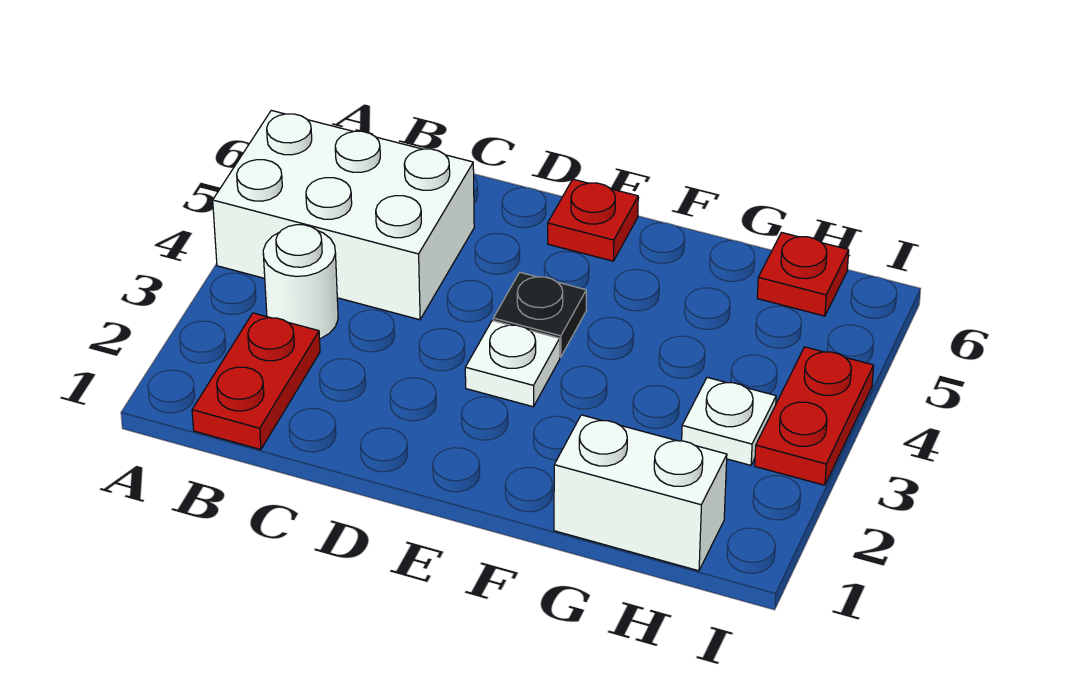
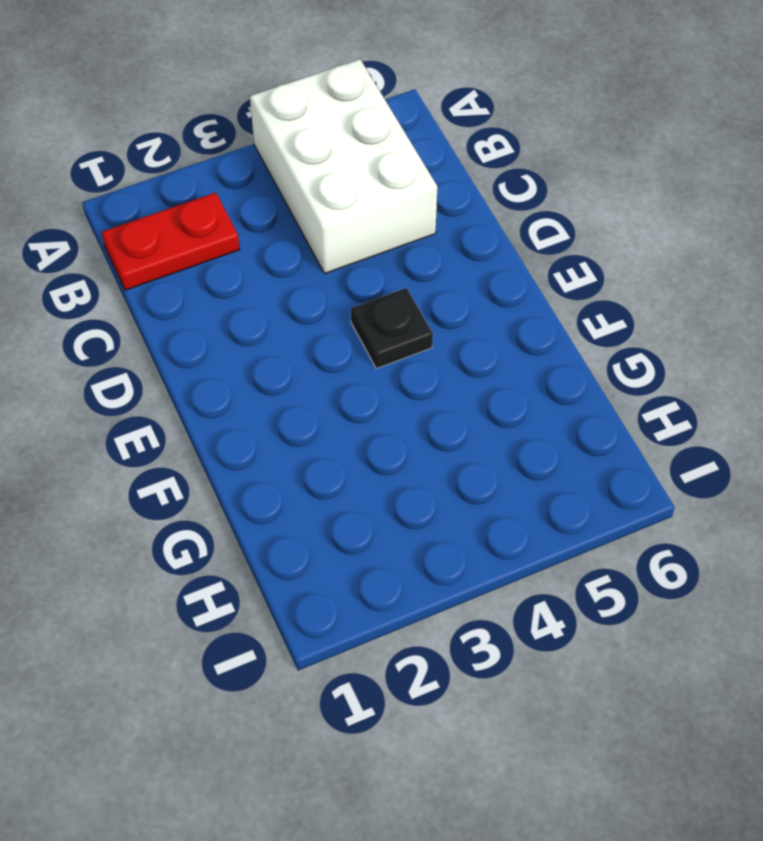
none -> white 1x1 round brick [263,225,338,339]
none -> white 1x1 plate [465,321,560,407]

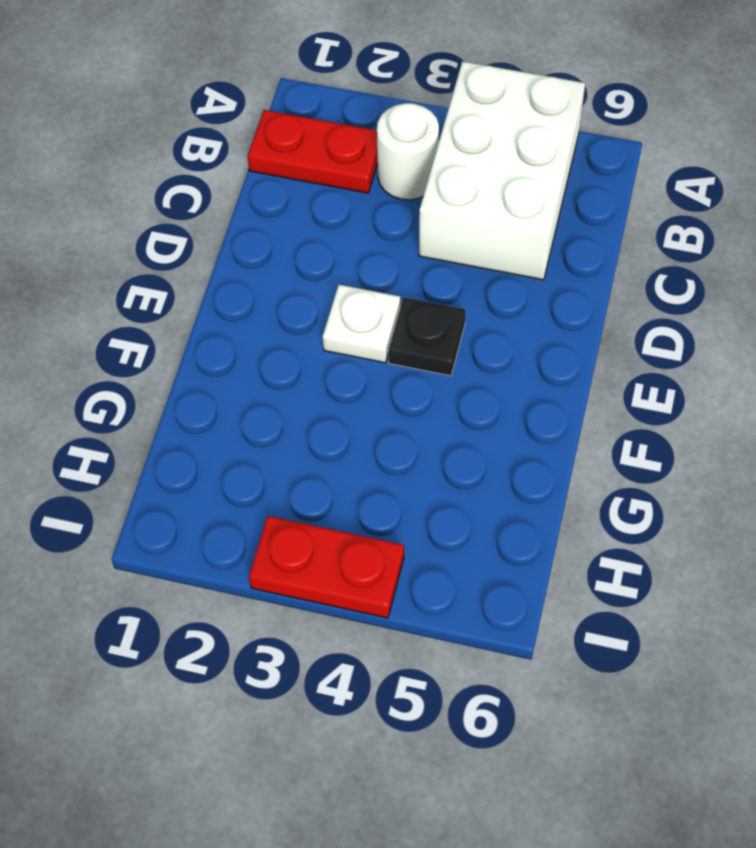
none -> red 1x1 plate [548,179,638,261]
none -> white 1x2 brick [554,415,727,571]

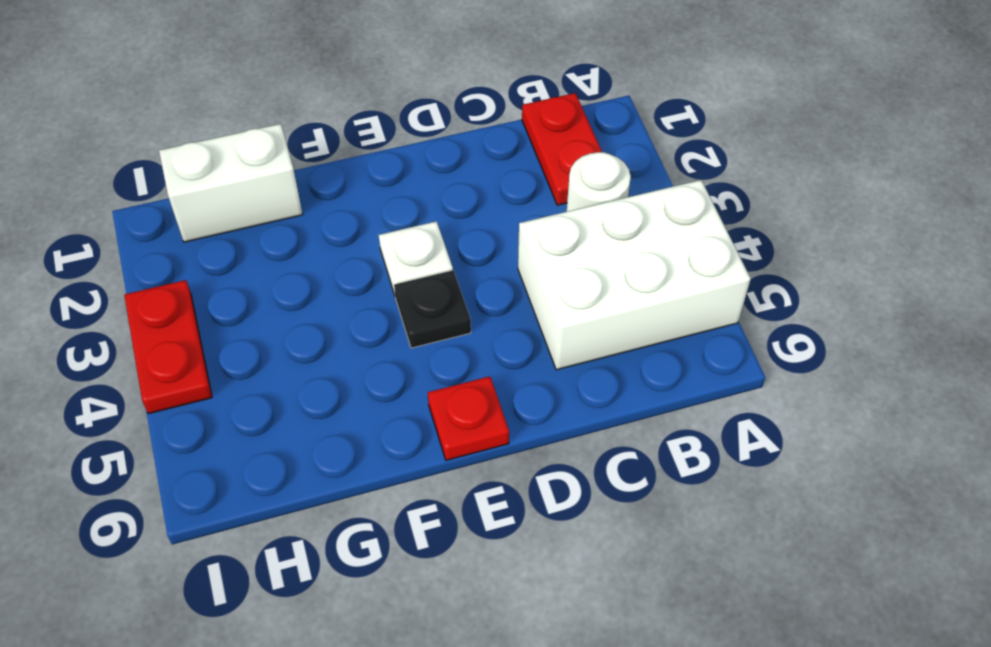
none -> white 1x1 plate [682,377,776,465]
none -> red 1x1 plate [757,233,849,316]

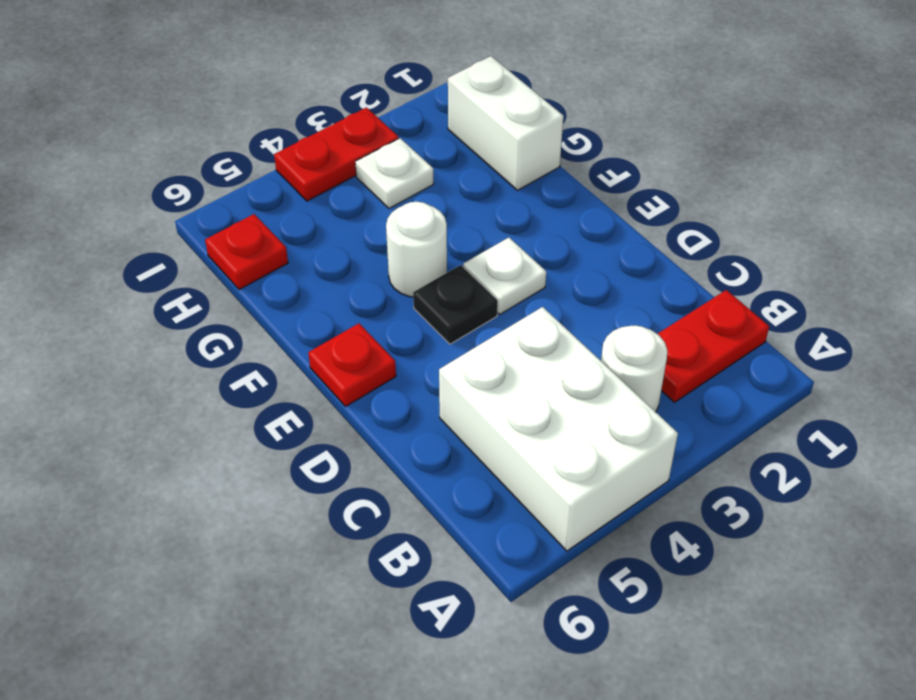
white 1x1 round brick [386,202,447,297] -> none

